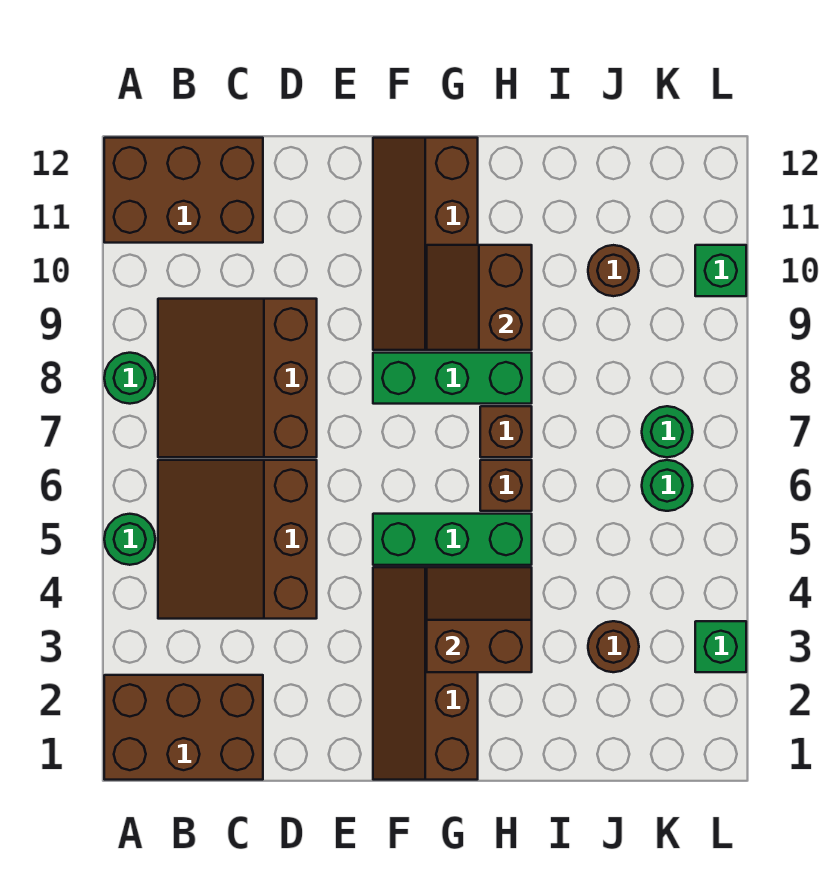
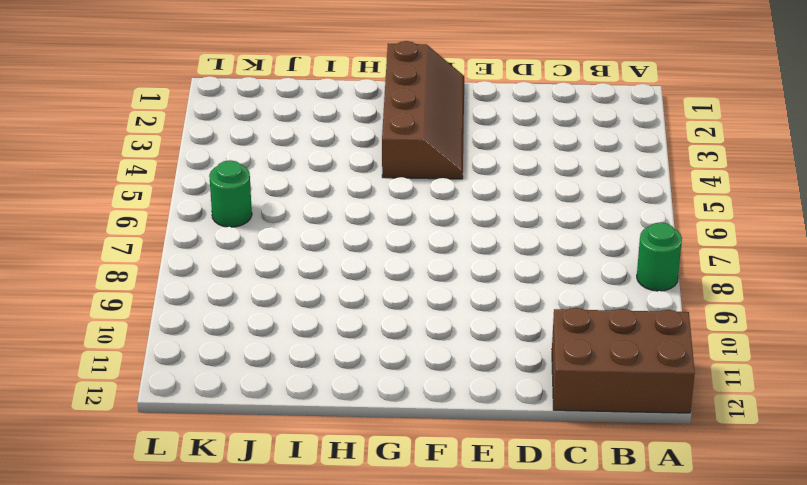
none -> brown 2x3 brick [104,675,263,780]
none -> green 1x1 round brick [104,514,155,565]
none -> brown 3x3 slope [158,460,317,619]

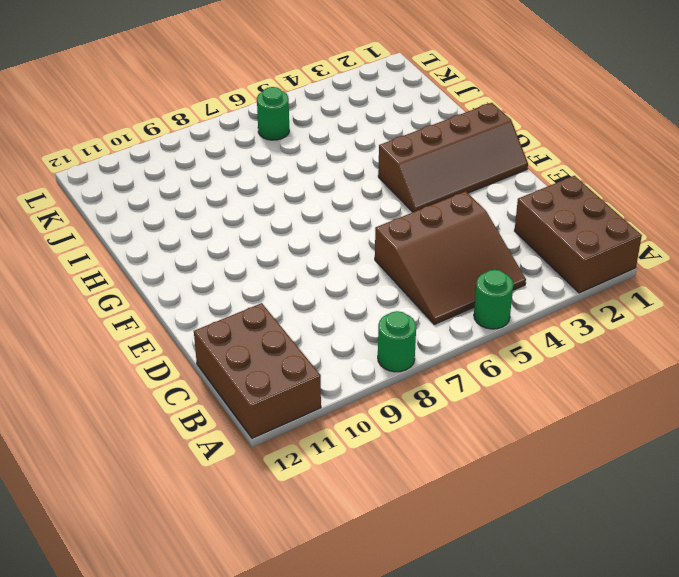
none -> brown 3x3 slope [158,299,317,457]
none -> green 1x3 brick [373,514,532,565]
none -> green 1x3 brick [373,353,532,404]

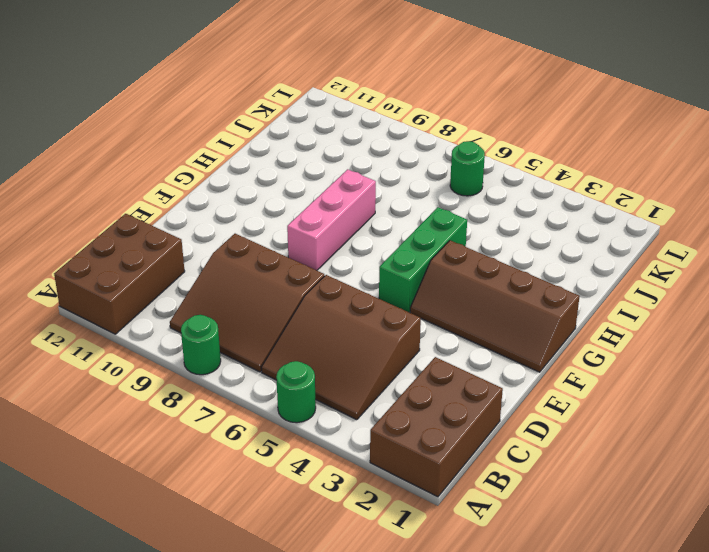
pink 1x3 brick [287,169,376,270] -> green 1x3 brick [373,353,532,404]
none -> brown 2x4 slope [373,138,478,350]
none -> brown 1x1 brick [480,460,532,511]
none -> brown 1x1 brick [480,406,532,457]

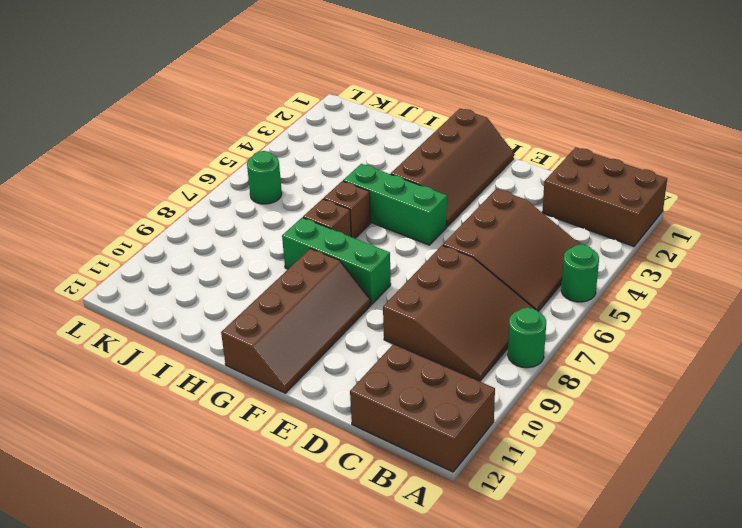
none -> brown 1x1 round brick [588,621,639,672]
none -> brown 1x1 round brick [588,245,639,296]
none -> green 1x1 round brick [642,406,693,457]

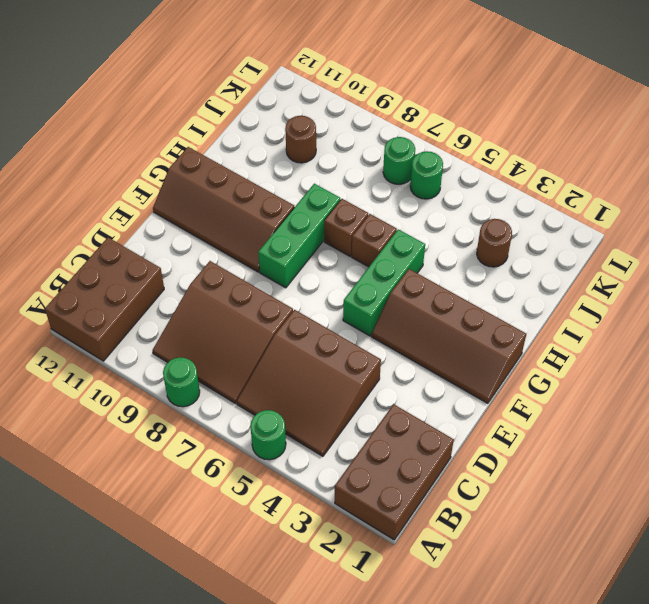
none -> green 1x1 brick [695,621,746,672]
none -> green 1x1 brick [695,245,746,296]
none -> brown 2x2 slope [427,567,532,672]

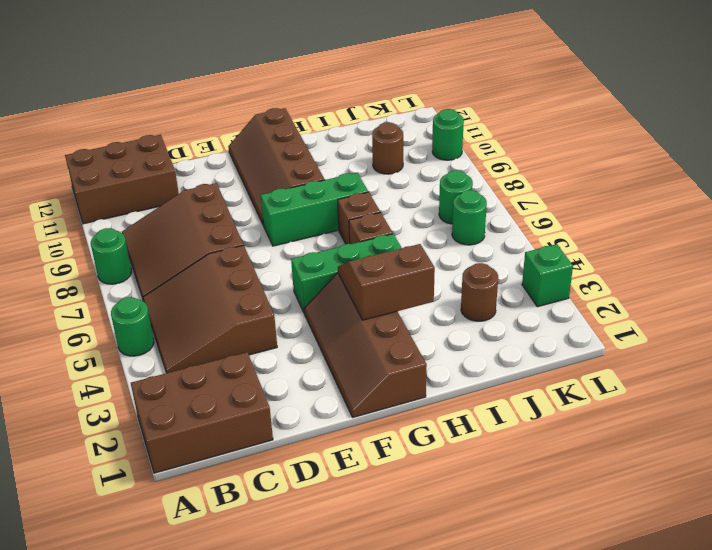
green 1x1 round brick [432,109,464,160] -> green 1x1 brick [695,245,746,296]
none -> brown 2x2 slope [427,245,532,350]

